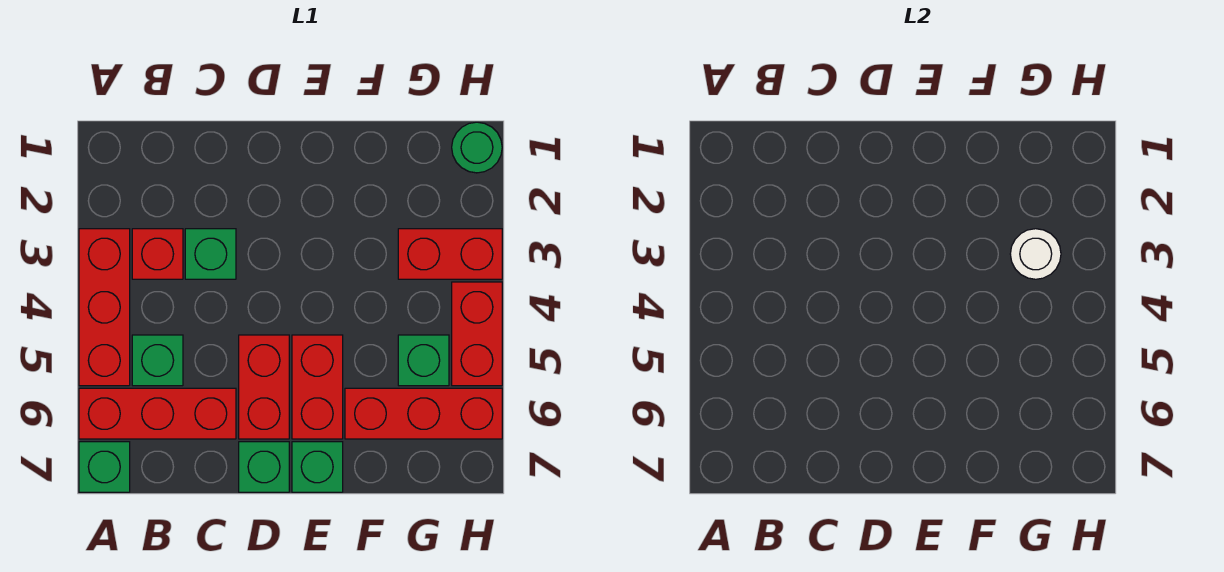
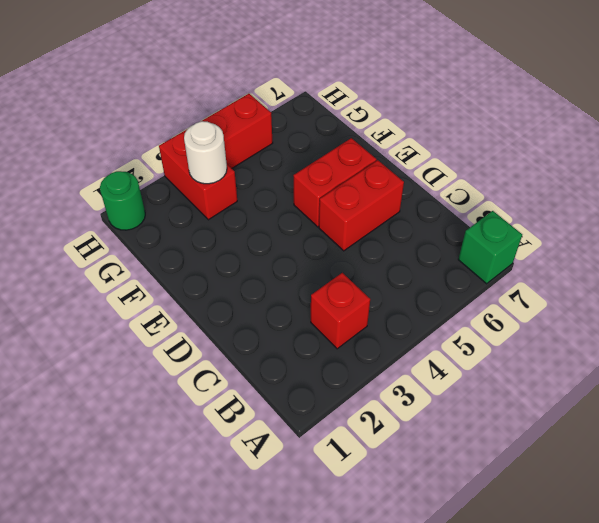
none -> red 1x3 brick [79,229,130,386]
none -> red 1x3 brick [79,388,236,439]
none -> green 1x1 brick [132,335,183,386]

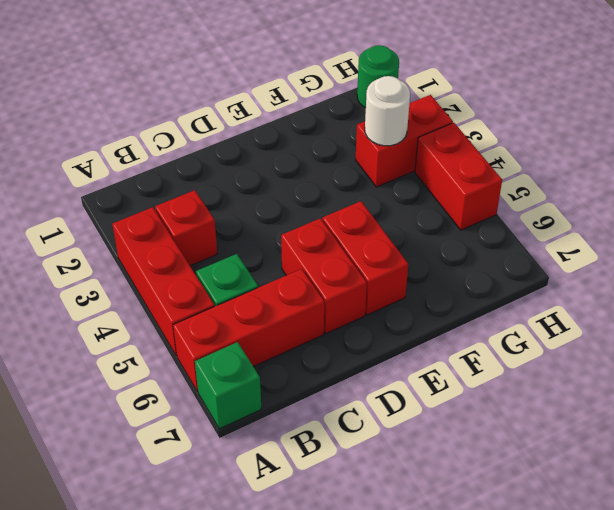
none -> green 1x1 brick [185,229,236,279]
none -> green 1x1 brick [239,442,289,492]
none -> green 1x1 brick [292,442,343,492]

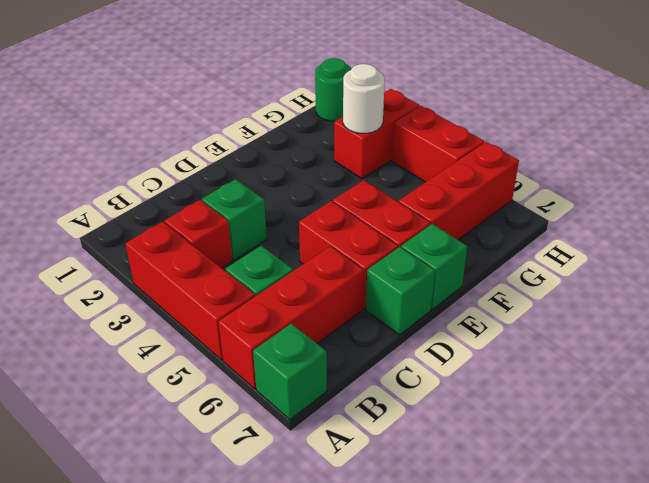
none -> green 1x1 brick [398,335,449,386]

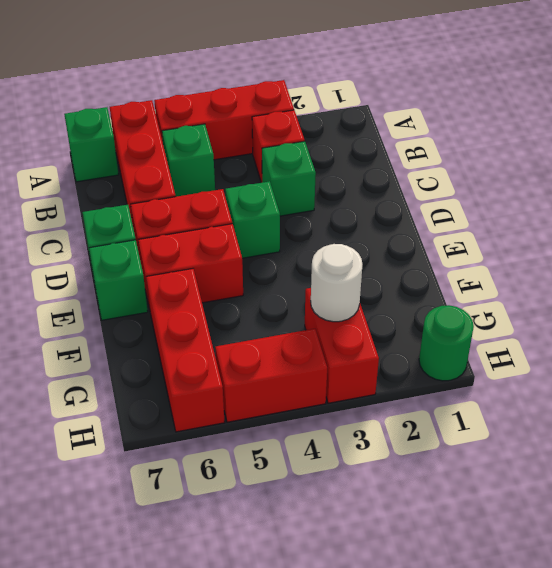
green 1x1 brick [225,181,280,258] -> green 1x1 brick moved to [398,335,449,386]

